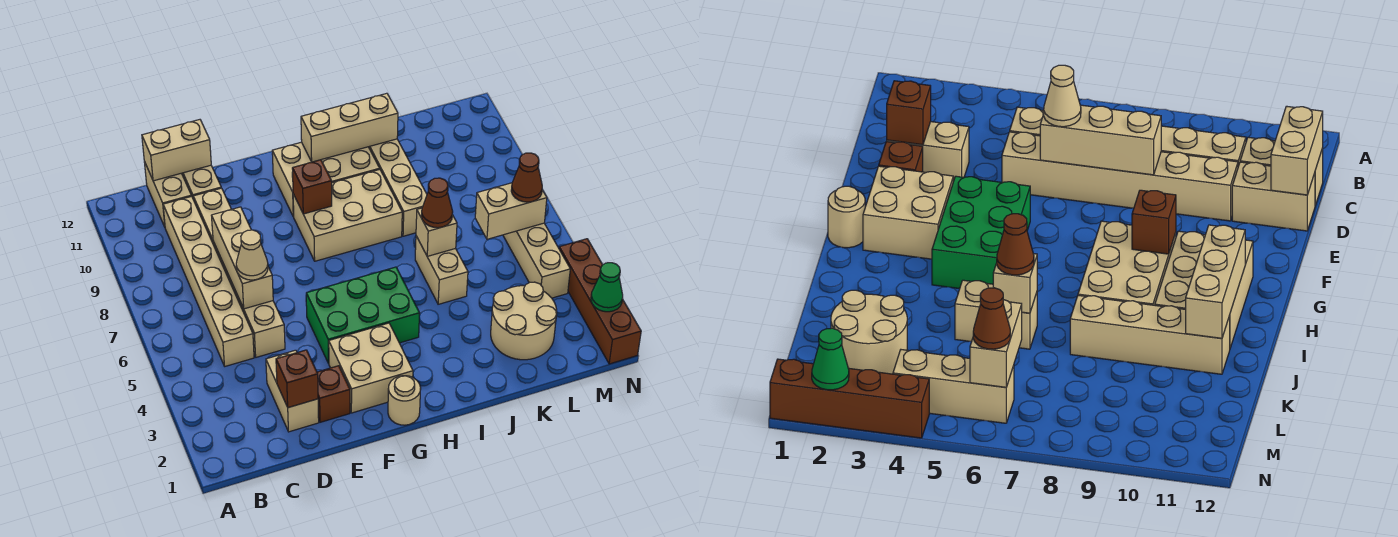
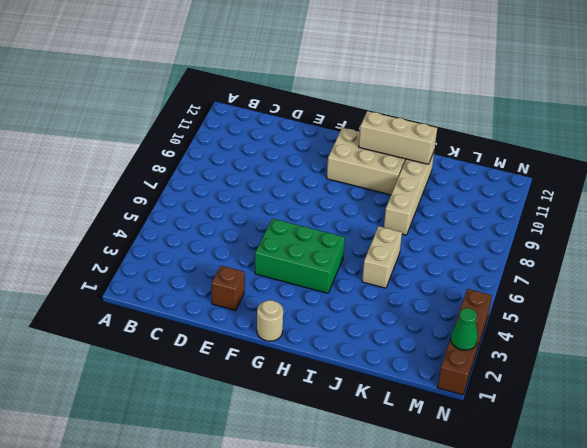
none -> tan 1x6 brick [163,196,254,366]
none -> tan 1x2 brick [144,161,191,227]
none -> tan 1x2 brick [266,350,319,432]

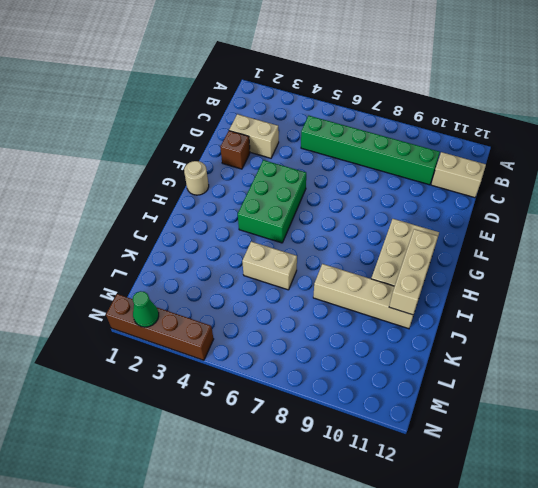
green 1x6 brick [301,116,440,185] -> tan 1x6 brick [163,196,254,366]
none -> tan 1x6 brick [193,188,285,357]
none -> tan 1x2 brick [182,165,221,200]
none -> tan 2x2 brick [329,323,413,413]

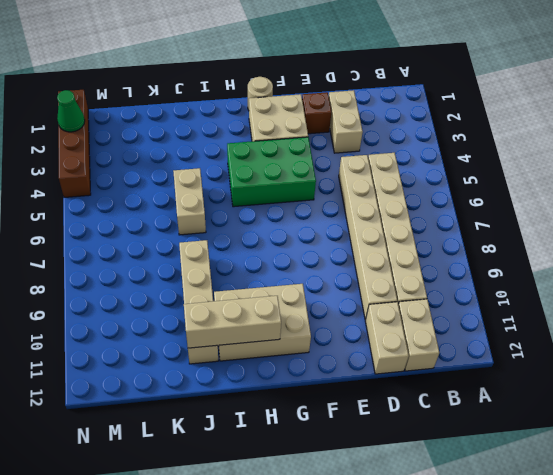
none -> tan 2x3 brick [293,170,402,261]
none -> tan 2x2 round brick [491,282,557,360]
none -> tan 1x3 brick [503,223,570,298]

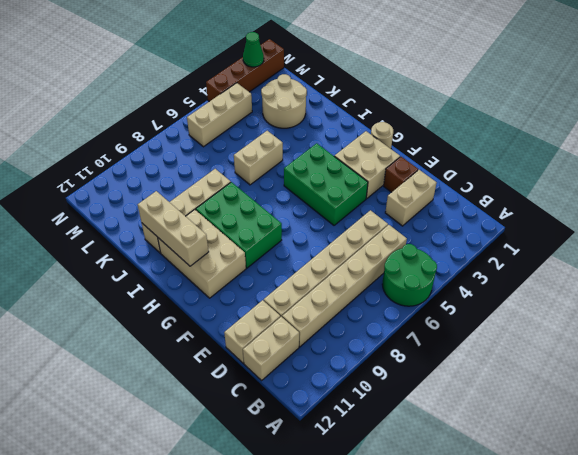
green 2x2 round brick [382,244,437,306] -> none
green 2x3 brick [196,182,282,268] -> tan 2x3 brick [293,170,402,261]
none -> tan 1x2 brick [142,120,211,181]
none -> brown 1x1 brick [276,350,318,408]
none -> tan 1x3 brick [211,207,273,309]

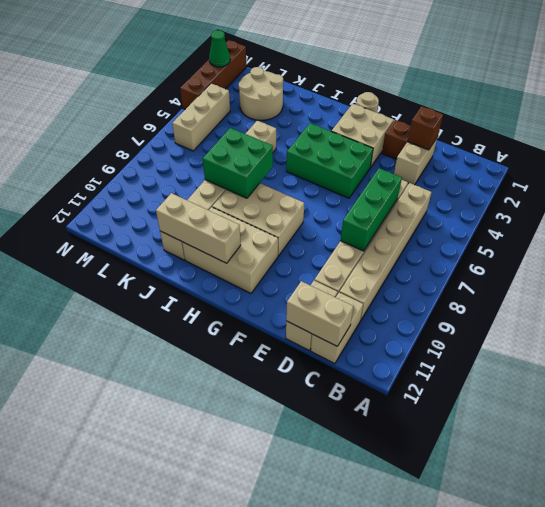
green 1x3 brick [340,168,402,251] -> tan 1x3 brick [211,207,273,309]
green 2x2 brick [203,128,273,198] -> none
none -> brown 1x1 brick [292,160,332,214]
none -> tan 1x1 brick [416,208,457,256]
none -> tan 1x2 brick [475,183,547,239]

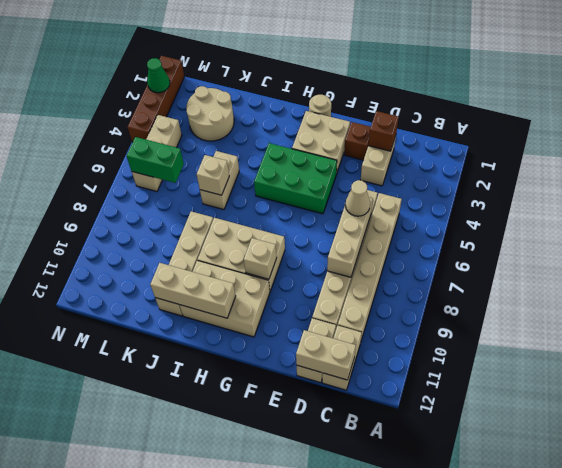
tan 1x1 brick [244,238,277,279] -> brown 1x1 brick [292,160,332,214]
green 1x2 brick [127,137,184,183] -> tan 1x2 brick [475,183,547,239]
none -> brown 1x1 cone [421,178,453,228]
none -> brown 1x1 cone [511,153,542,202]

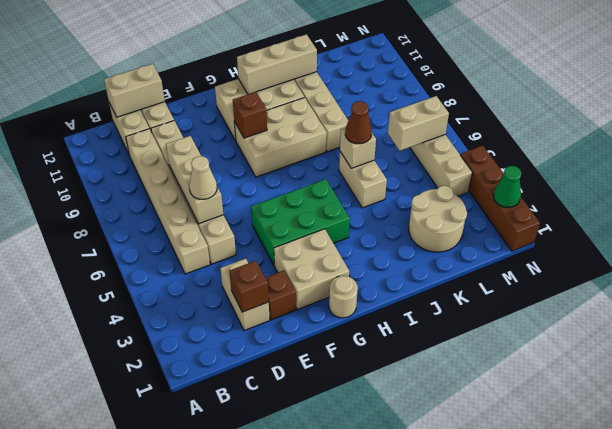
none -> brown 1x1 cone [511,153,542,202]

